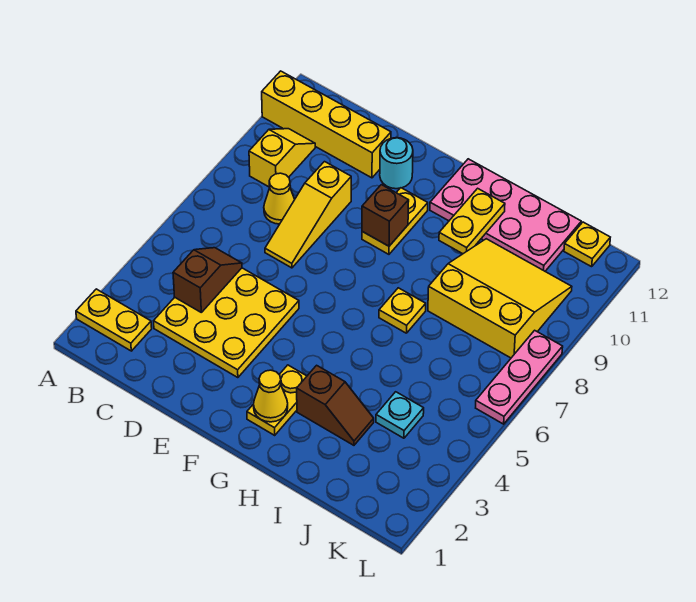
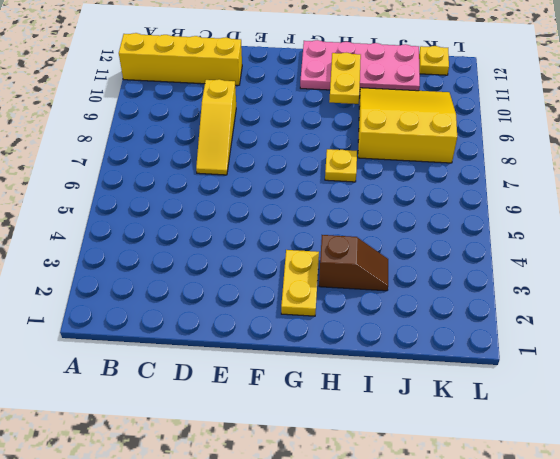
none -> yellow 1x2 plate [76,289,152,351]
none -> yellow 1x2 slope [249,129,315,187]
none -> yellow 3x3 plate [154,268,299,378]

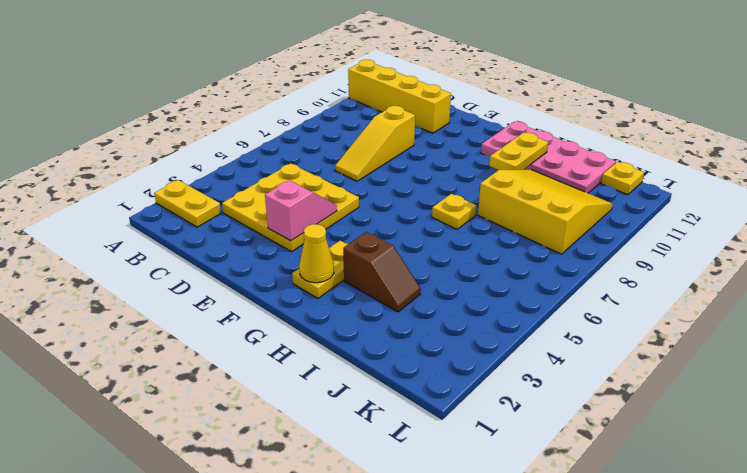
pink 1x2 slope [265,180,337,241] -> none
none -> yellow 1x2 slope [249,129,315,187]
none -> yellow 1x1 cone [264,173,295,224]
none -> cyan 1x1 round brick [380,138,413,189]

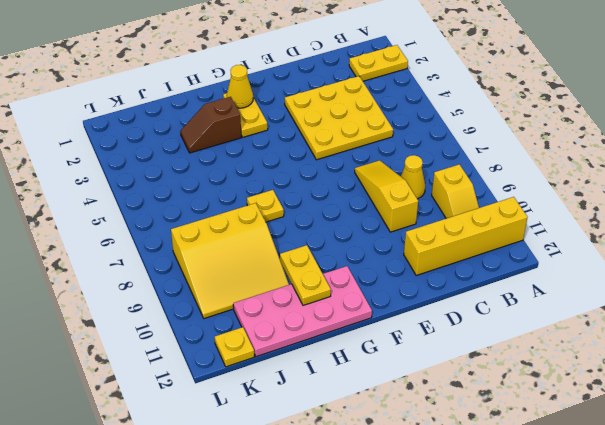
none -> cyan 1x1 round brick [380,138,413,189]
none -> yellow 1x2 plate [362,188,428,254]
none -> cyan 1x1 plate [376,392,424,438]

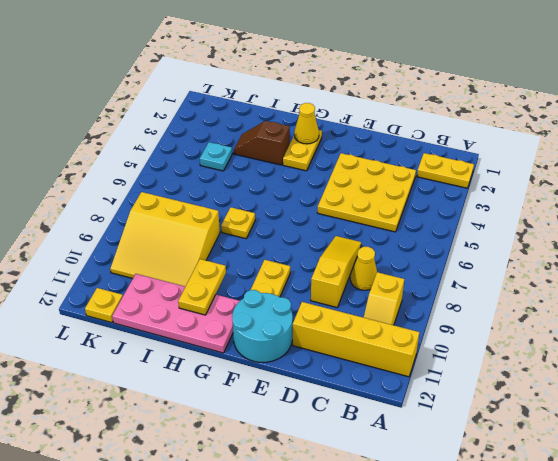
cyan 2x2 round brick [232,290,293,362] -> cyan 1x1 round brick [380,138,413,189]
none -> pink 1x3 plate [476,330,563,424]
none -> brown 1x2 slope [173,248,242,312]
none -> brown 1x1 brick [362,185,409,246]

